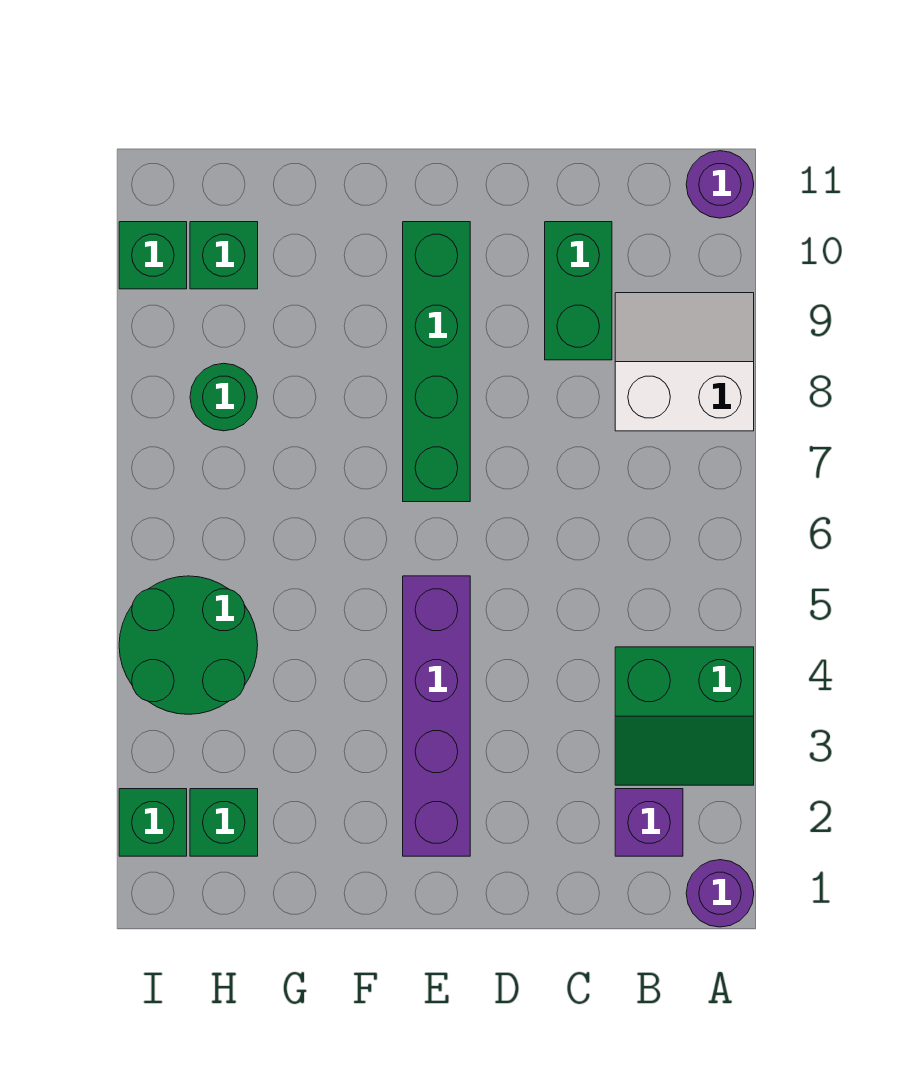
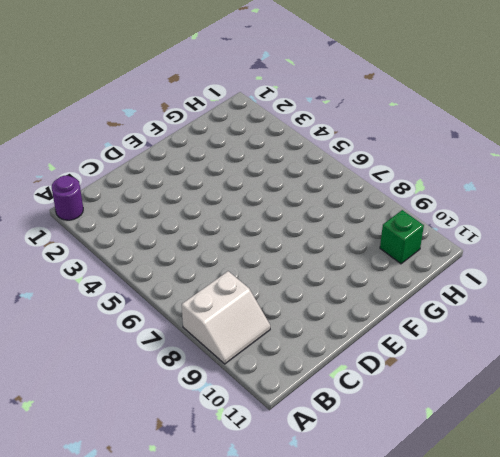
none -> green 2x2 slope [615,647,754,785]
none -> purple 1x1 round brick [686,151,754,218]
none -> purple 1x1 brick [615,789,683,856]

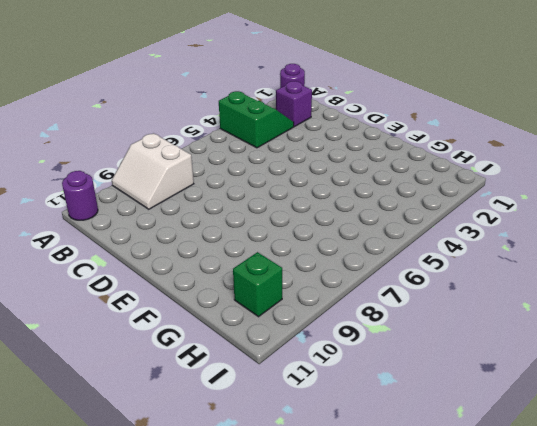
none -> green 1x2 brick [545,222,612,360]
none -> purple 1x4 brick [403,576,470,856]
none -> green 1x4 brick [403,222,470,502]

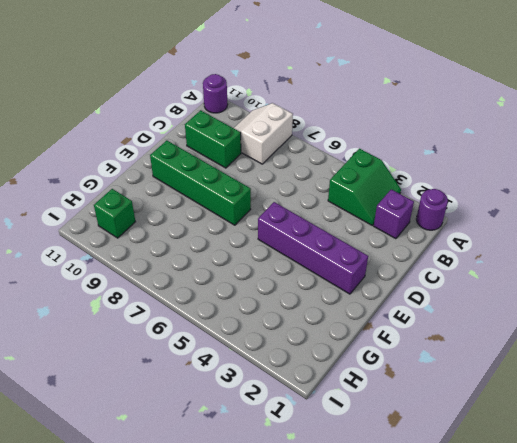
none -> green 1x1 brick [190,789,258,856]
none -> green 2x2 round brick [119,576,258,714]
none -> green 1x1 round brick [190,363,258,431]

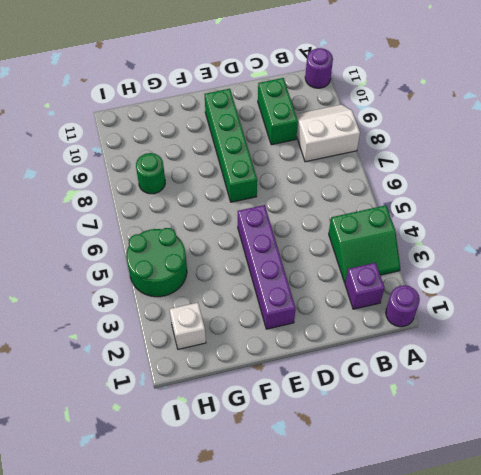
white 1x1 brick [170,303,206,349] -> green 1x1 brick [190,789,258,856]
none -> green 1x1 brick [190,222,258,289]
none -> green 1x1 brick [119,789,187,856]
none -> green 1x1 brick [119,222,187,289]

